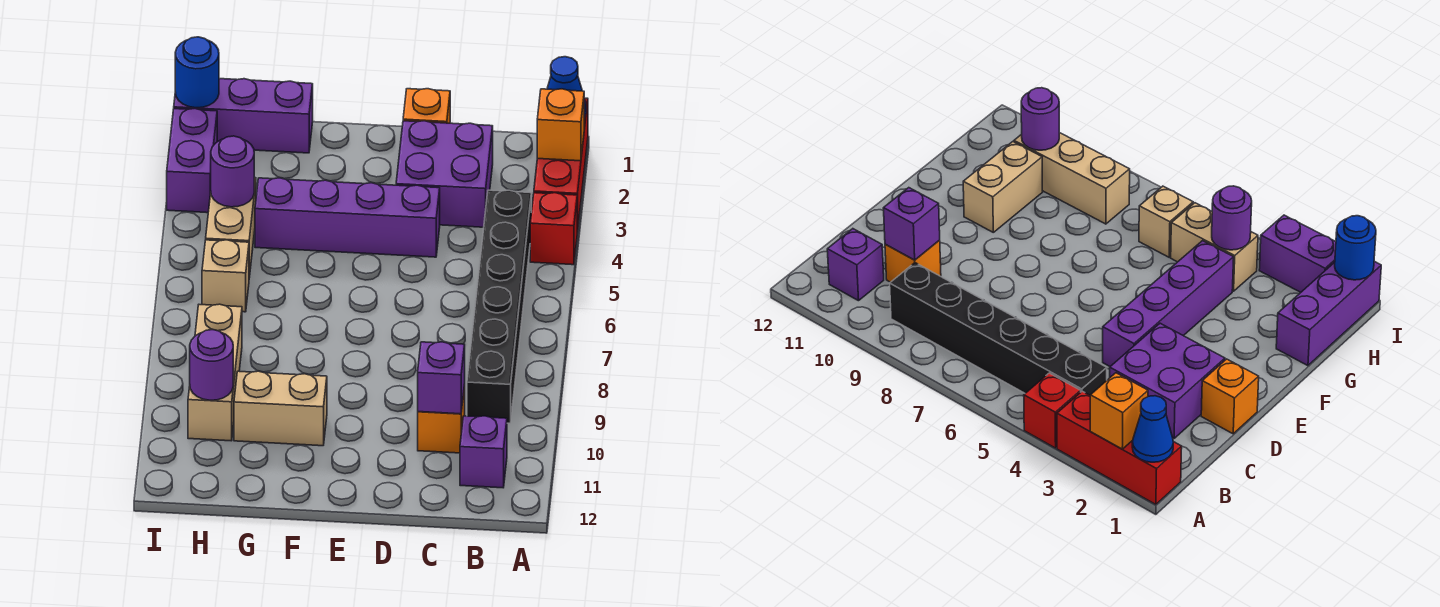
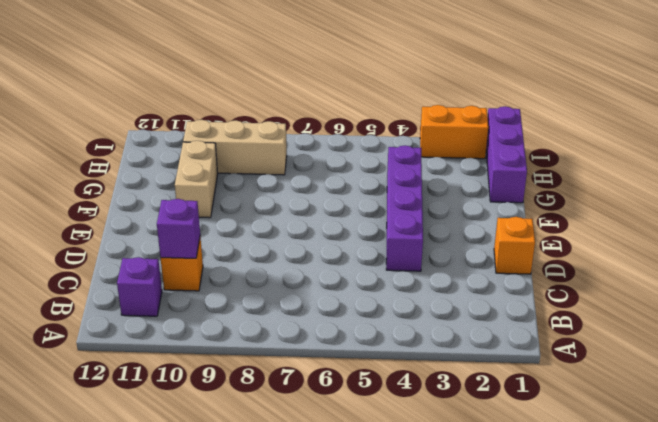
orange 1x2 brick [420,105,488,159] -> purple 1x2 brick [167,108,217,213]
none -> red 1x3 brick [534,98,588,232]
none -> red 1x1 brick [530,193,577,265]
none -> black 1x6 brick [467,190,531,423]

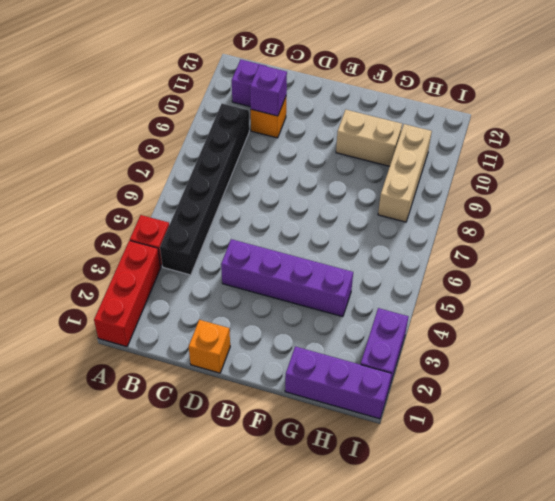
none -> purple 2x2 brick [396,121,493,227]
none -> tan 1x2 brick [206,178,256,277]
none -> tan 1x1 brick [202,240,249,312]

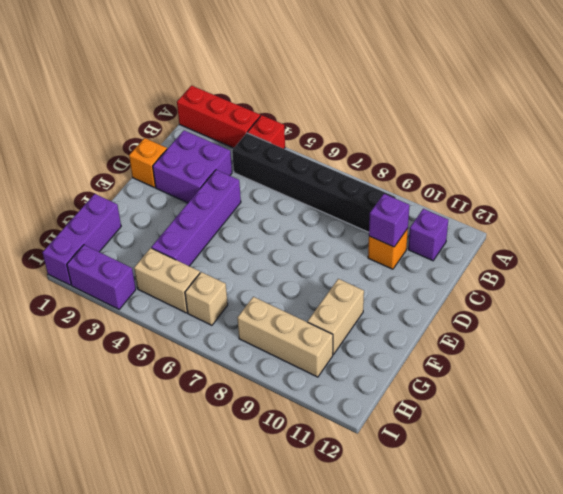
none -> blue 1x1 cone [547,57,586,118]
none -> orange 1x1 brick [537,89,584,161]
none -> purple 1x1 round brick [211,136,254,207]

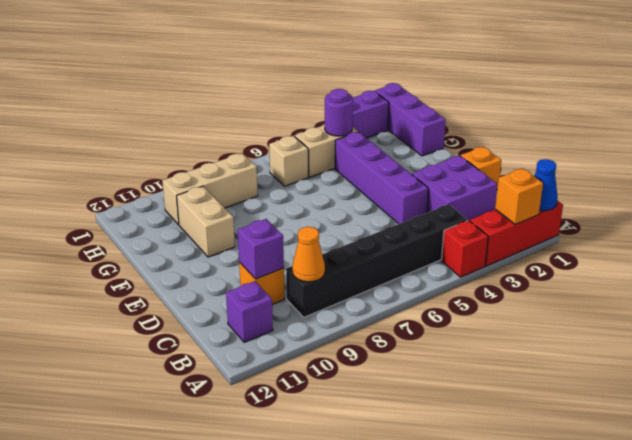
orange 1x1 cone [292,227,325,282] -> none
none -> purple 1x1 round brick [190,330,233,400]
none -> blue 1x1 round brick [175,37,219,108]

